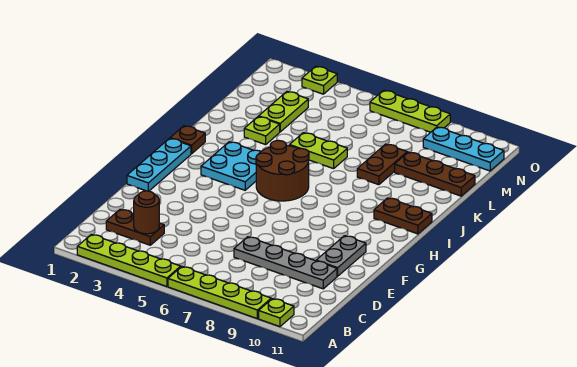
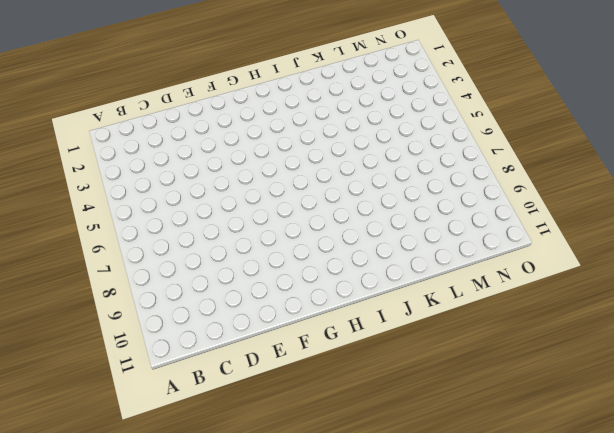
none -> lime 1x4 plate [77,234,181,287]
none -> lime 1x4 plate [168,267,271,319]
none -> lime 1x1 plate [259,299,294,327]

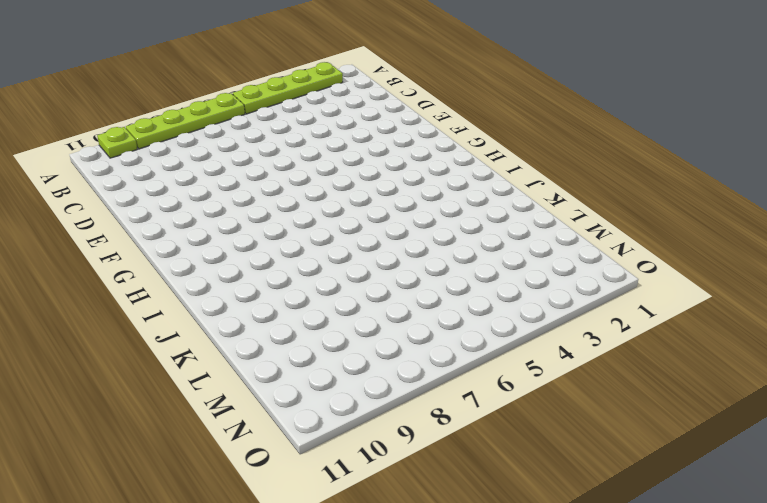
none -> brown 1x2 plate [106,209,164,245]
none -> grey 1x4 plate [234,237,337,289]
none -> grey 1x2 plate [316,236,366,276]

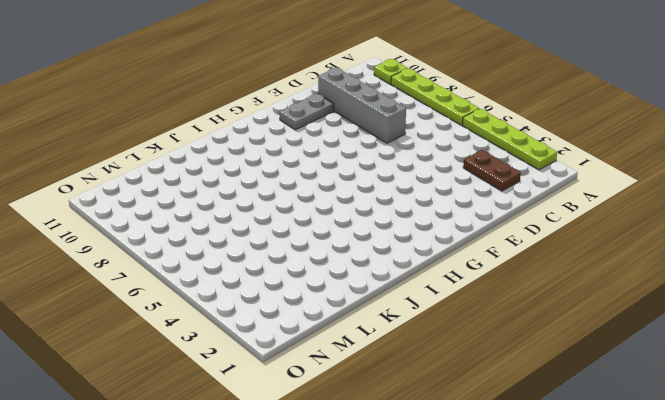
grey 1x4 brick [318,67,406,143] -> grey 1x4 plate [234,237,337,289]
none -> cyan 1x3 plate [127,138,191,191]
none -> cyan 2x2 plate [201,142,261,190]
none -> brown 2x2 round brick [256,140,309,201]

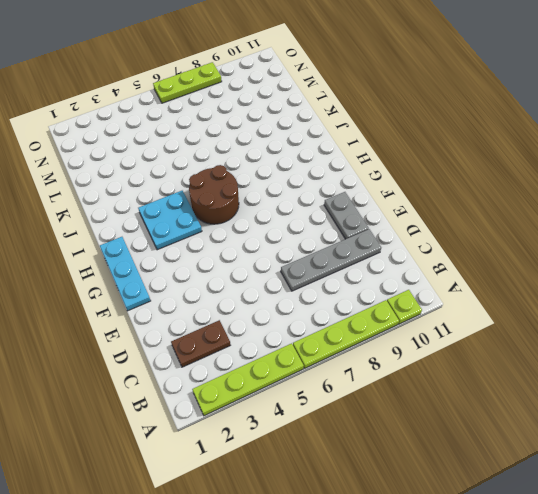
none -> brown 1x1 plate [170,126,205,154]
none -> brown 1x2 plate [374,198,432,234]
none -> lime 1x1 plate [244,117,280,145]

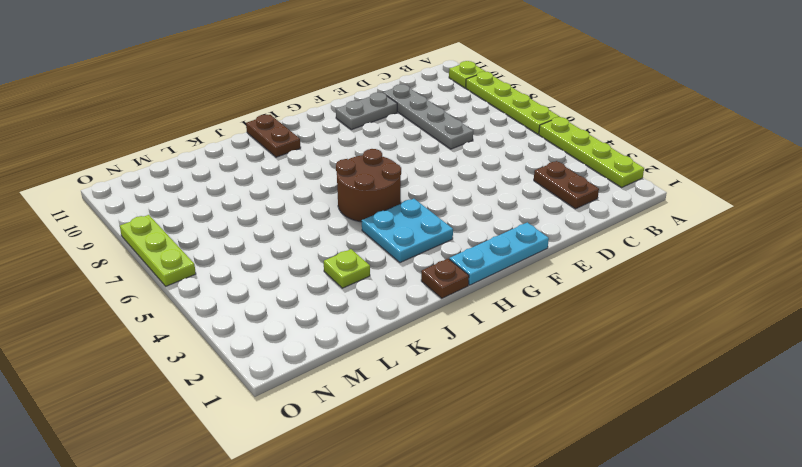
none -> lime 1x2 plate [290,133,347,169]
none -> brown 1x2 plate [357,144,407,185]
none -> lime 1x2 plate [259,92,308,132]

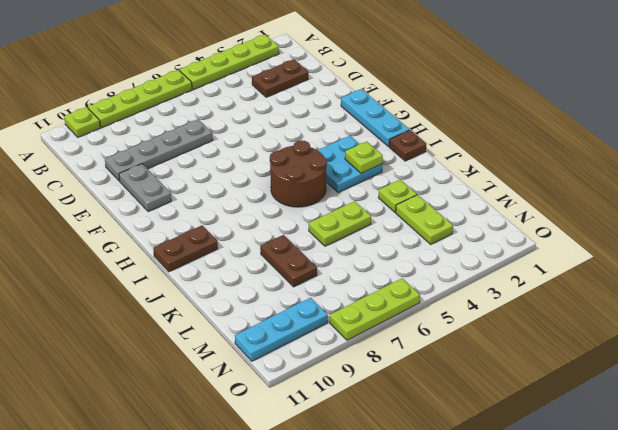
lime 1x1 plate [345,141,383,173] -> lime 1x1 plate moved to [302,66,337,94]
none -> brown 1x3 plate [395,152,475,196]
none -> brown 1x1 round brick [134,191,159,234]

